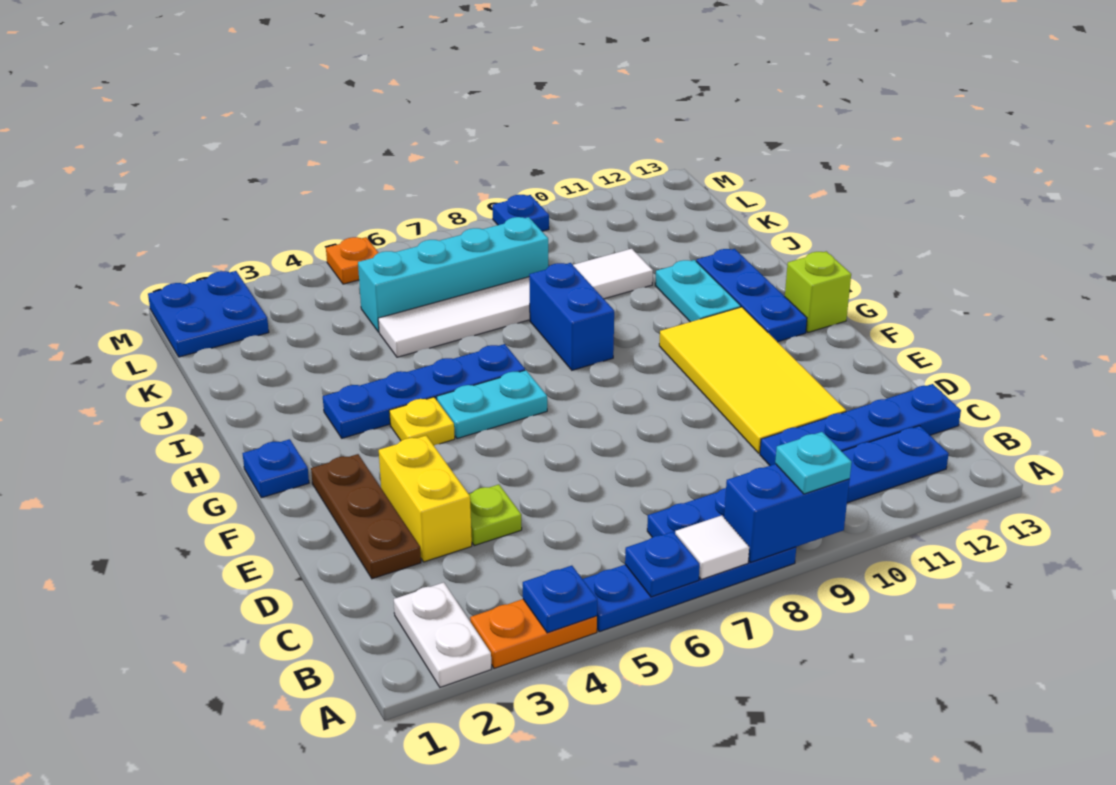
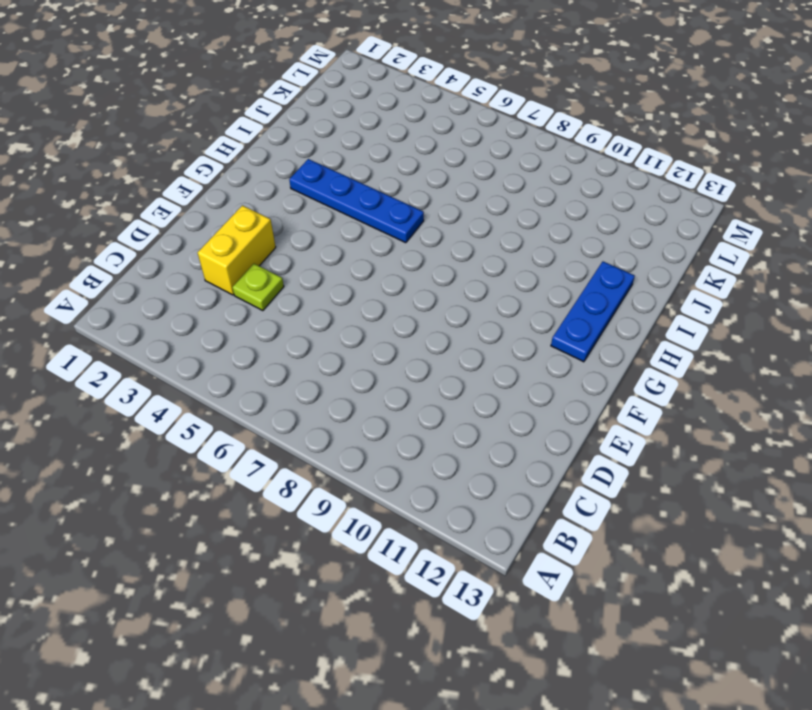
none -> white 1x2 plate [394,582,491,687]
none -> orange 1x2 plate [470,599,597,669]
none -> blue 1x4 plate [583,547,796,632]

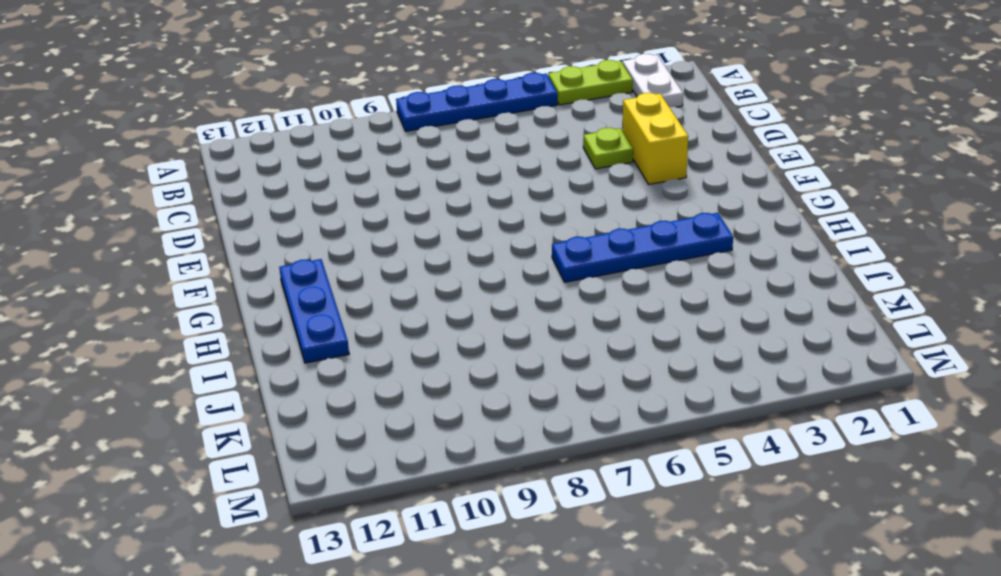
lime 1x2 plate [548,60,633,105] -> orange 1x2 plate [470,599,597,669]
none -> blue 1x6 plate [647,426,949,537]
none -> blue 1x4 plate [760,384,961,466]
none -> brown 1x3 plate [311,454,421,579]

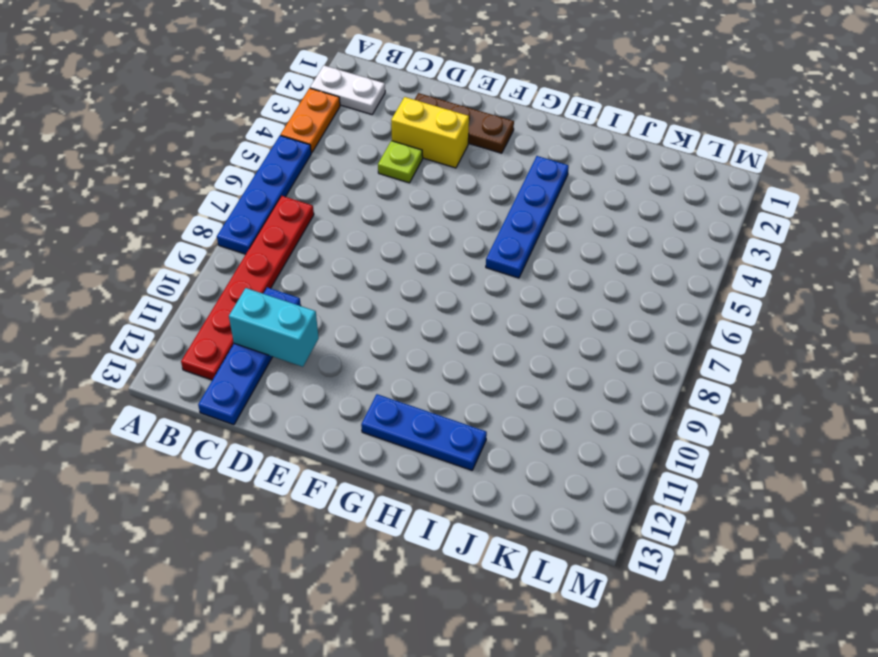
red 1x6 plate [181,196,314,380] -> blue 1x6 plate [647,426,949,537]
cyan 1x2 brick [229,288,319,367] -> none
none -> yellow 2x4 tile [659,307,846,453]
none -> blue 1x1 plate [243,439,309,498]
none -> yellow 1x1 plate [389,397,455,445]

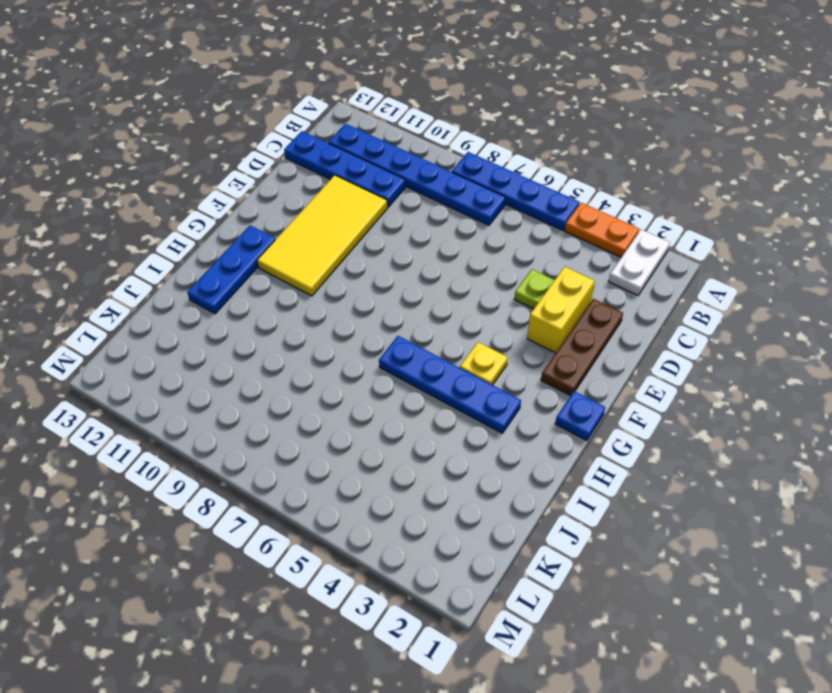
none -> cyan 1x2 plate [437,370,547,439]
none -> lime 1x1 brick [785,251,851,332]
none -> blue 1x2 brick [529,263,614,370]

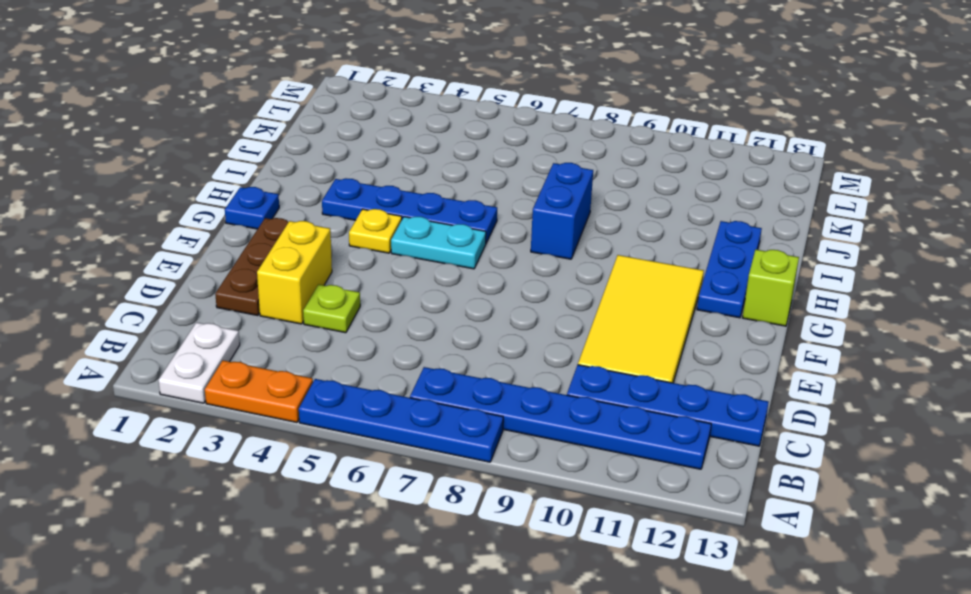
none -> cyan 1x2 plate [655,260,741,322]
none -> white 1x6 tile [378,249,653,357]
none -> cyan 1x4 brick [358,217,548,332]

